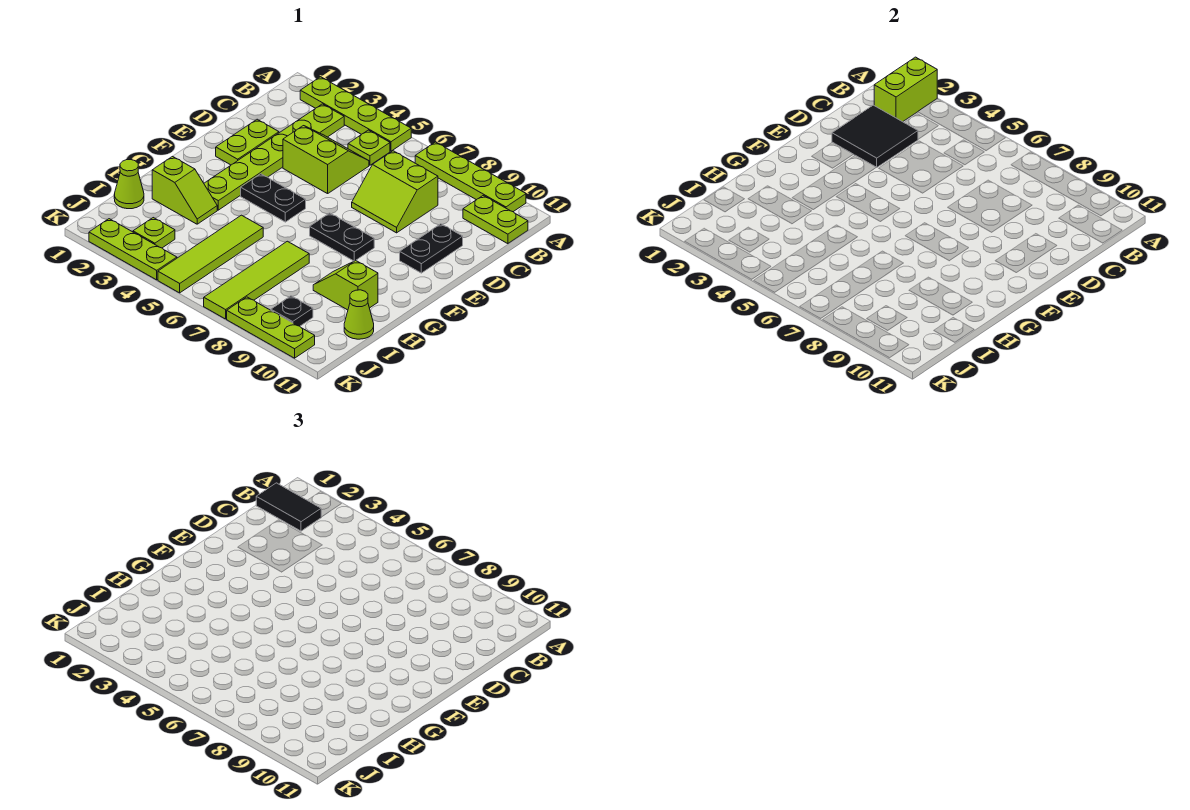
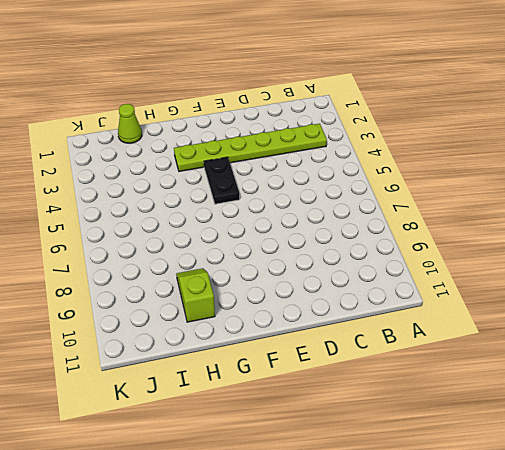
none -> lime 1x4 plate [300,77,411,151]
none -> lime 1x4 plate [415,142,526,212]
none -> lime 1x1 plate [348,130,390,165]

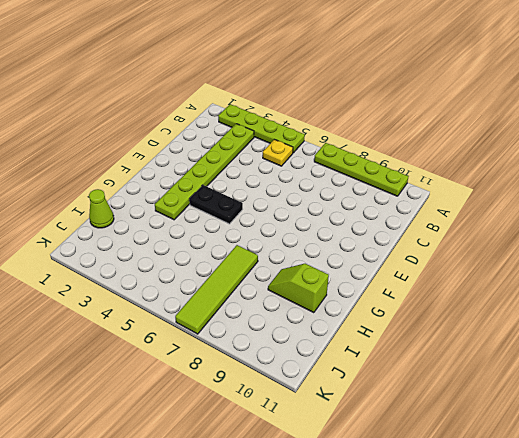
yellow 1x1 plate [263,139,293,166] -> lime 1x1 plate [348,130,390,165]
none -> lime 1x2 plate [463,196,528,244]
none -> lime 2x2 slope [283,126,369,194]
none -> lime 2x2 slope [352,151,438,233]

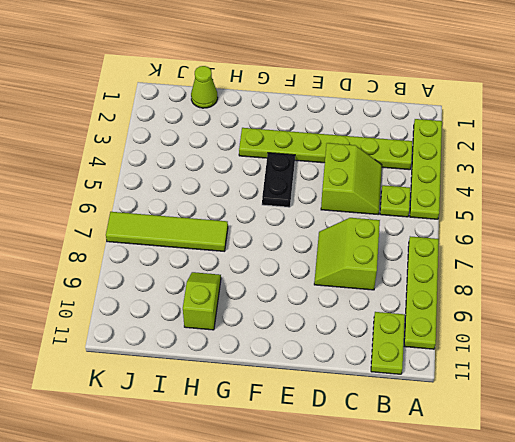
none -> lime 1x2 plate [216,119,279,165]
none -> black 1x2 plate [400,224,463,273]
none -> black 1x2 plate [310,213,374,261]

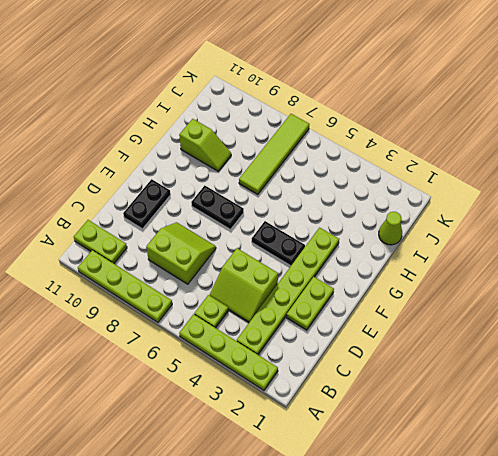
none -> lime 1x2 slope [152,156,217,224]
none -> lime 1x4 tile [158,215,263,293]
none -> lime 1x1 cone [344,290,374,339]

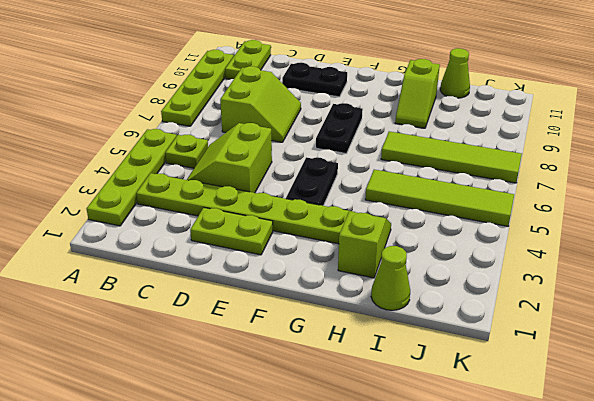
none -> lime 1x1 plate [133,218,175,248]
none -> black 1x1 plate [271,296,313,326]
none -> lime 1x3 plate [89,219,177,280]

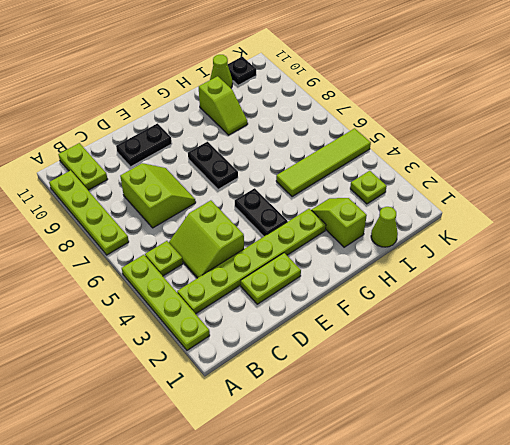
black 1x1 plate [227,57,256,85] -> black 1x1 plate moved to [271,296,313,326]
none -> lime 1x4 tile [204,241,309,319]
none -> lime 1x3 plate [89,219,177,280]
none -> lime 1x3 plate [227,297,315,358]

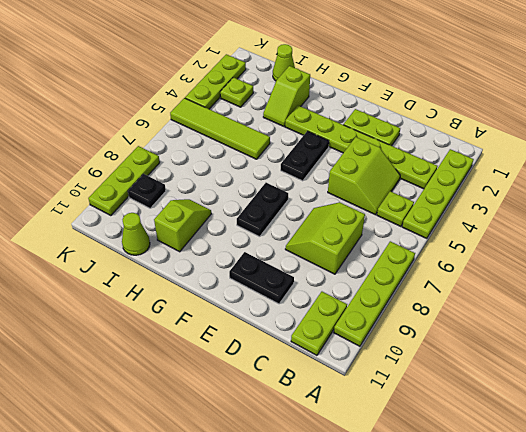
none -> lime 1x4 tile [204,241,309,319]
none -> lime 1x2 brick [874,57,937,122]
none -> black 2x2 tile [832,105,918,167]

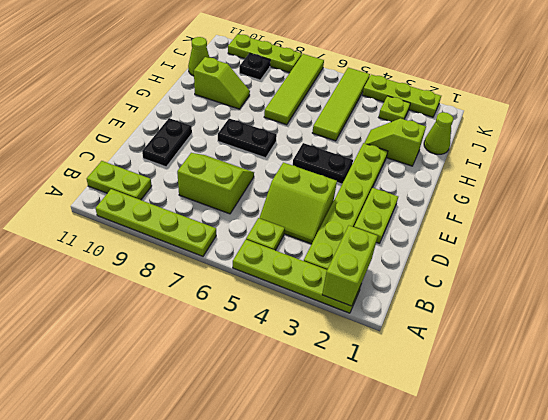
none -> black 2x2 tile [832,105,918,167]
none -> black 1x2 tile [256,483,321,531]

